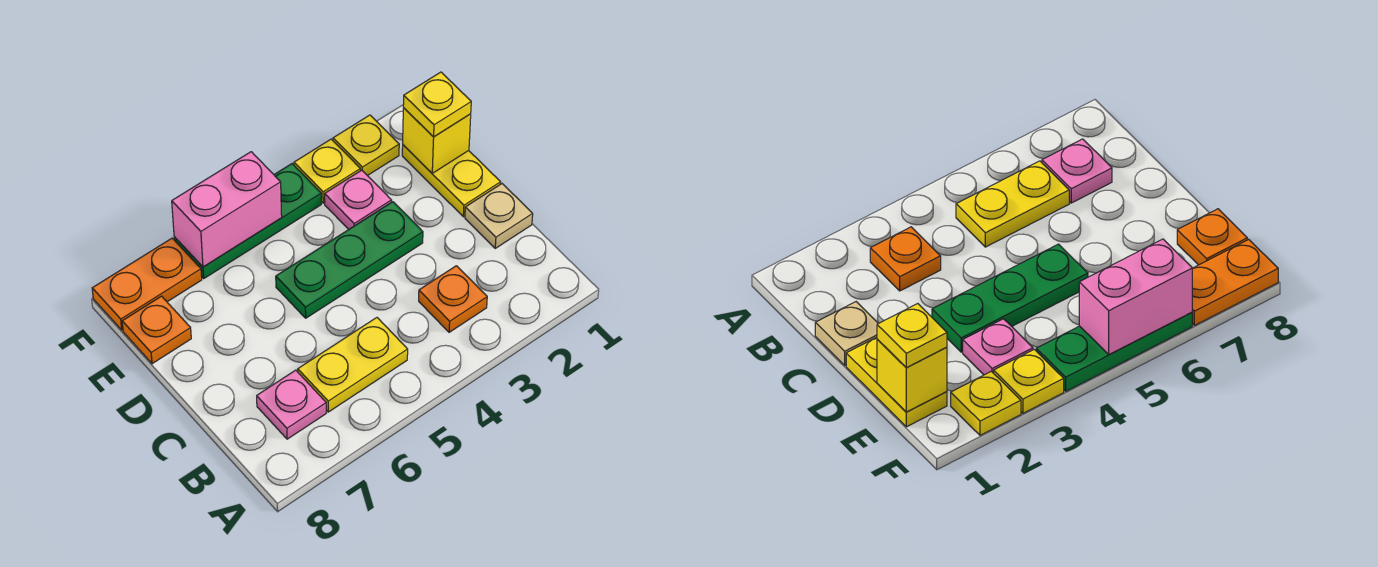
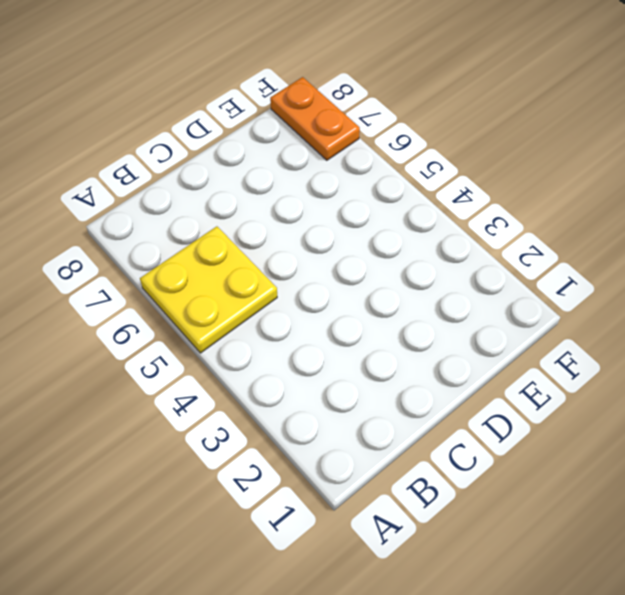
yellow 2x2 plate [140,226,277,353] -> yellow 1x2 plate [298,318,408,412]
none -> orange 1x1 plate [419,266,487,332]
none -> pink 1x1 plate [257,370,326,439]
none -> tan 1x1 plate [465,184,533,248]

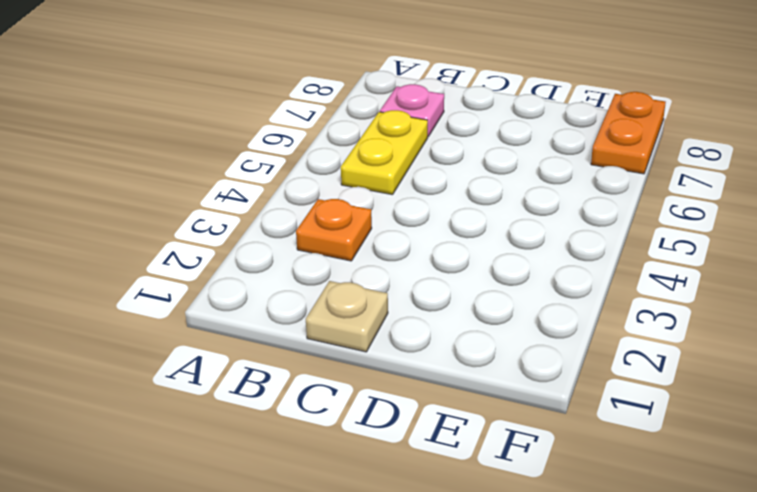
none -> yellow 1x2 plate [402,145,501,217]
none -> green 1x3 plate [276,202,423,318]
none -> pink 1x1 plate [325,170,392,229]

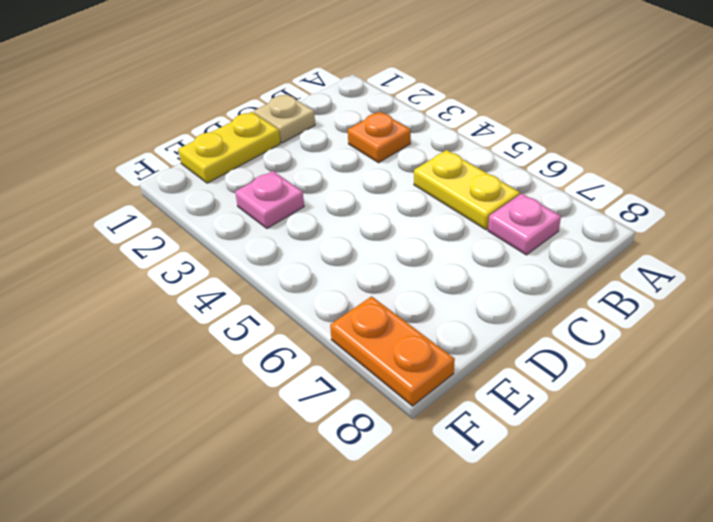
none -> green 1x3 plate [276,202,423,318]
none -> orange 1x1 plate [122,296,191,364]
none -> yellow 1x1 plate [333,115,399,176]

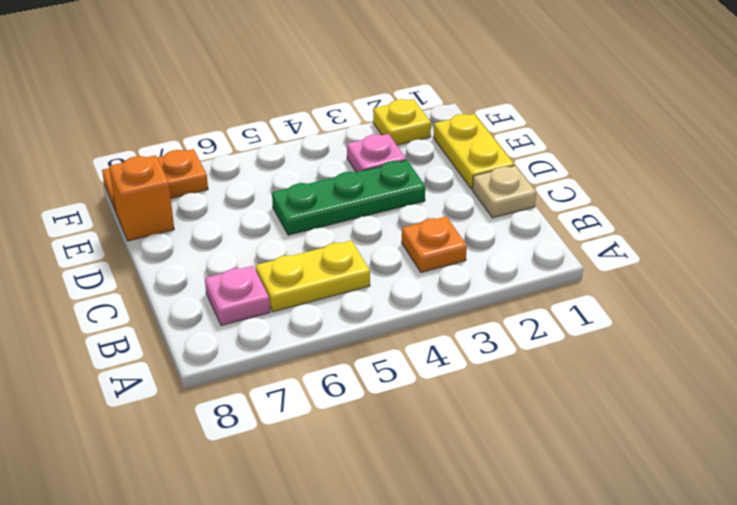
orange 1x1 brick [109,155,174,241] -> orange 1x1 plate [122,296,191,364]
none -> yellow 1x1 plate [294,139,360,203]
none -> green 1x3 plate [174,164,321,278]
none -> yellow 1x1 brick [403,108,471,173]

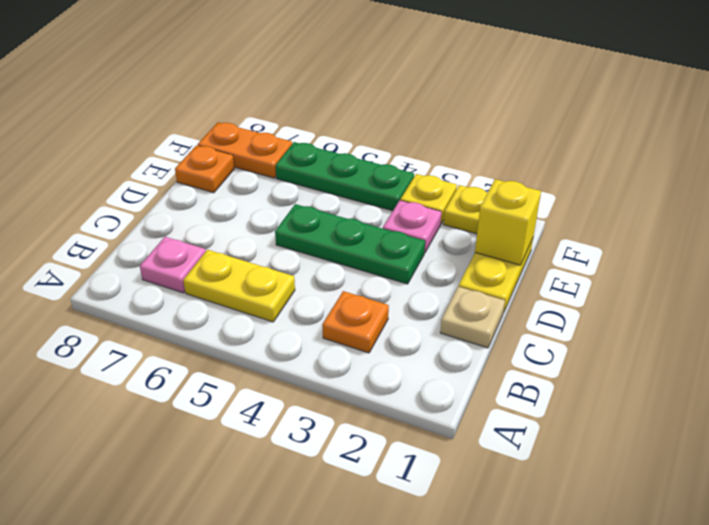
none -> pink 1x2 brick [172,152,282,267]
none -> yellow 1x1 plate [403,72,471,137]

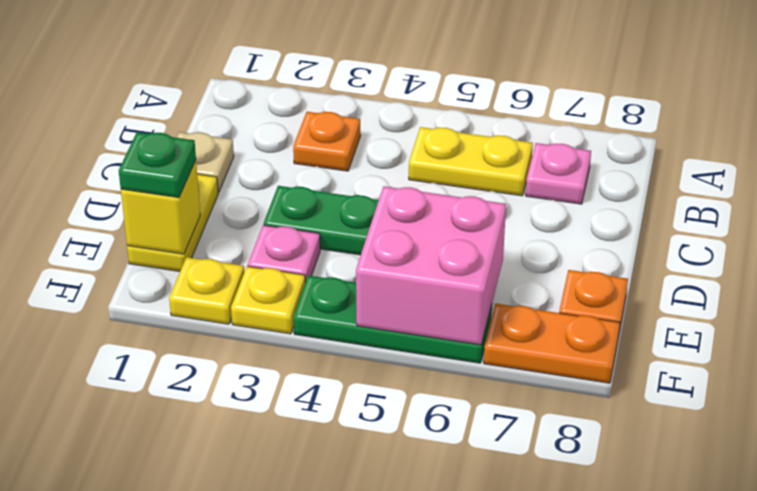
green 1x1 plate [119,132,196,198] -> yellow 1x1 plate [403,72,471,137]
pink 2x2 brick [356,186,506,345] -> pink 1x2 brick [172,152,282,267]

